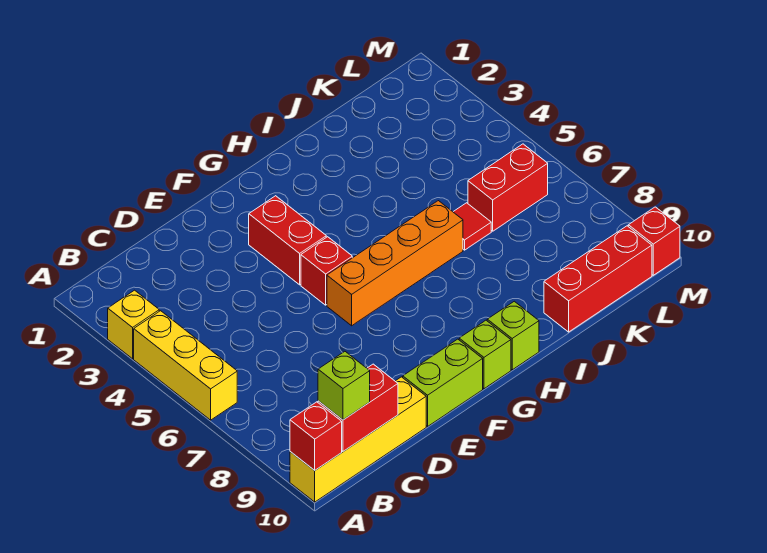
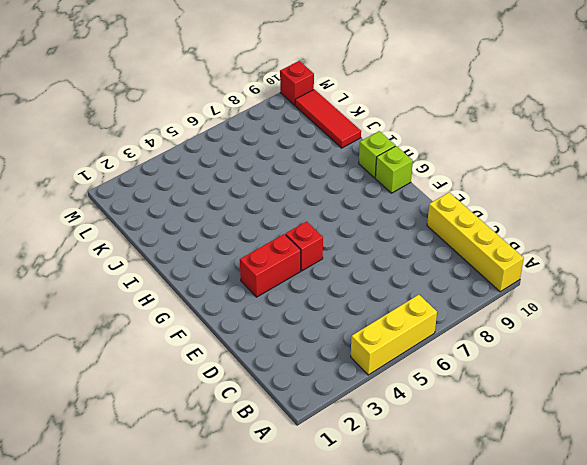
red 1x3 tile [295,89,361,148] -> red 1x3 brick [544,226,652,332]
none -> yellow 1x1 brick [108,290,159,359]
none -> lime 1x2 brick [403,339,483,426]
none -> orange 1x4 brick [327,201,463,326]

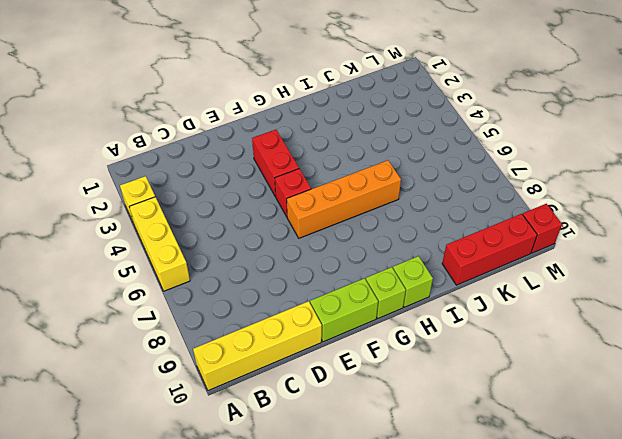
none -> red 1x1 tile [453,203,491,250]
none -> red 1x2 brick [468,144,548,231]
none -> red 1x1 brick [290,402,342,470]

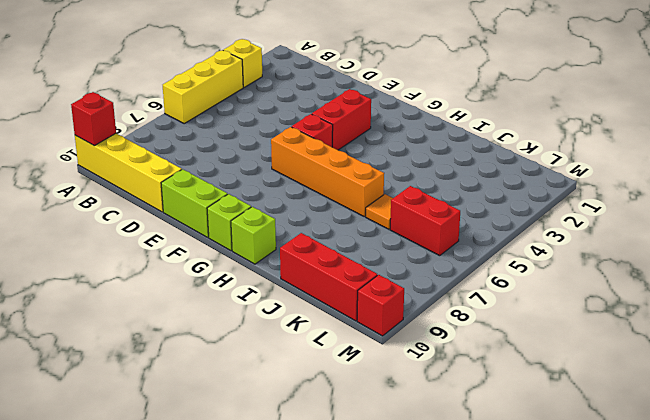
orange 1x1 tile [366,194,393,229] -> red 1x1 tile [453,203,491,250]
none -> red 1x2 brick [318,364,398,451]
none -> lime 1x1 brick [318,352,370,420]

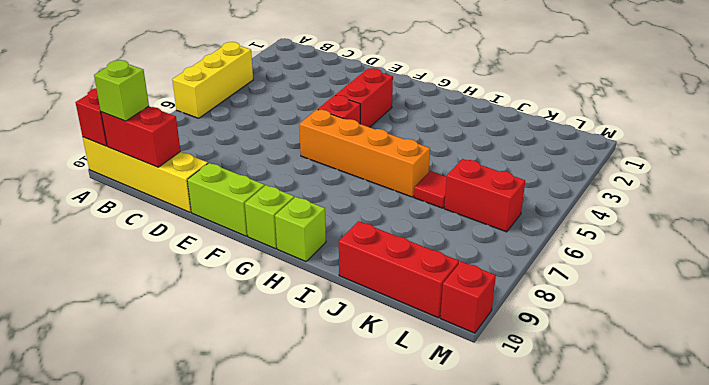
none -> yellow 1x1 brick [108,290,159,359]

